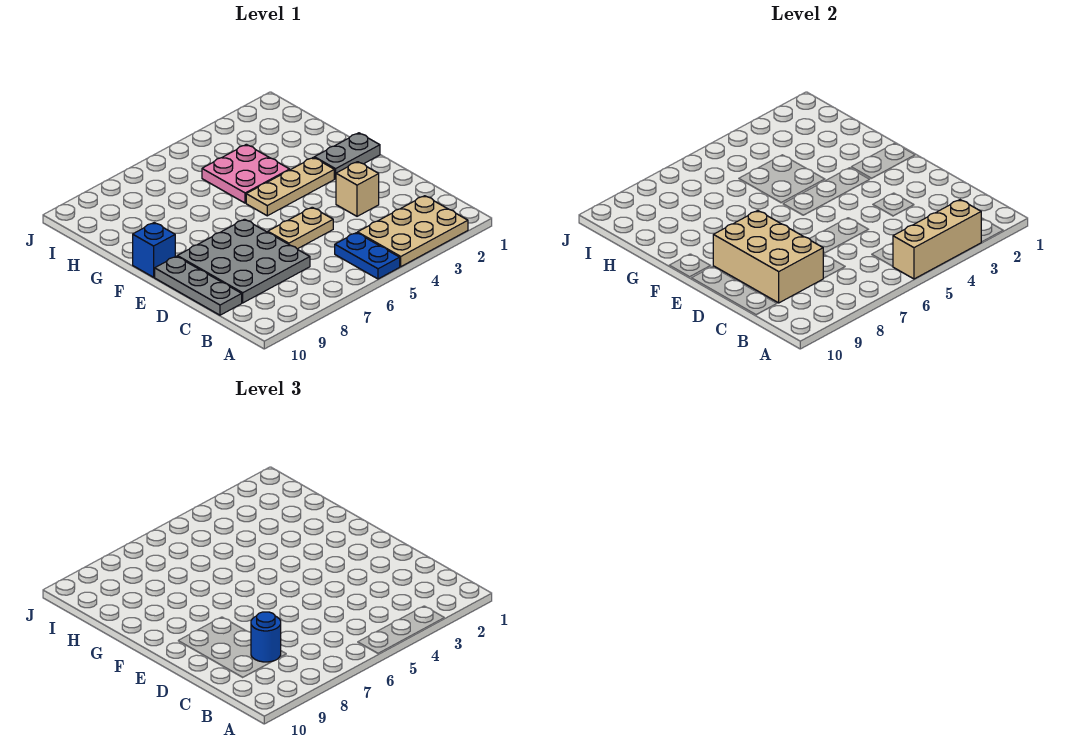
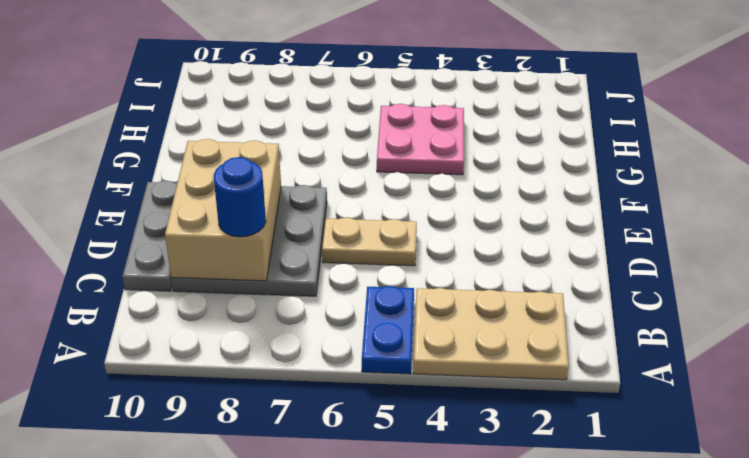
none -> tan 1x1 brick [336,162,379,216]
none -> grey 1x2 plate [314,133,380,179]
none -> tan 1x3 plate [246,157,334,216]

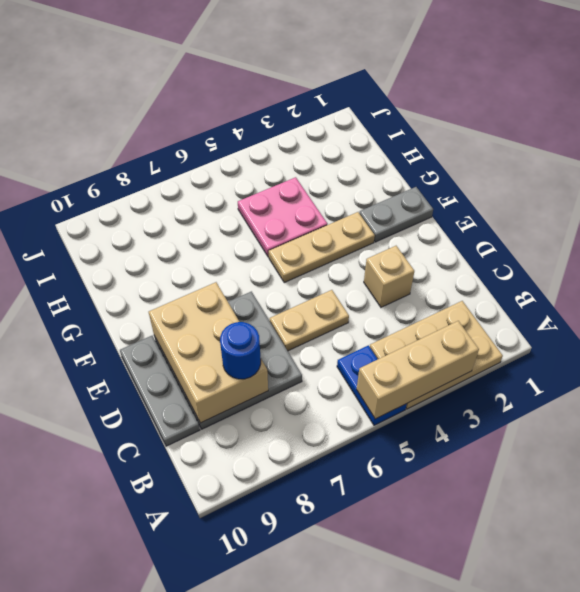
none -> blue 1x1 brick [133,223,175,277]

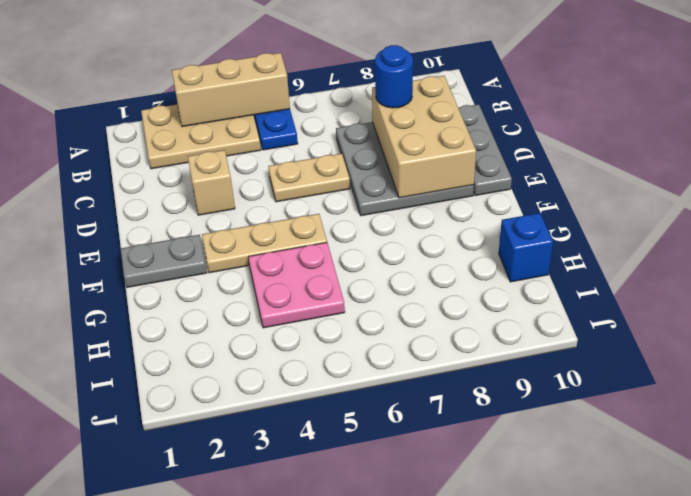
blue 1x1 brick [499,213,553,282] -> blue 1x1 brick moved to [133,223,175,277]

